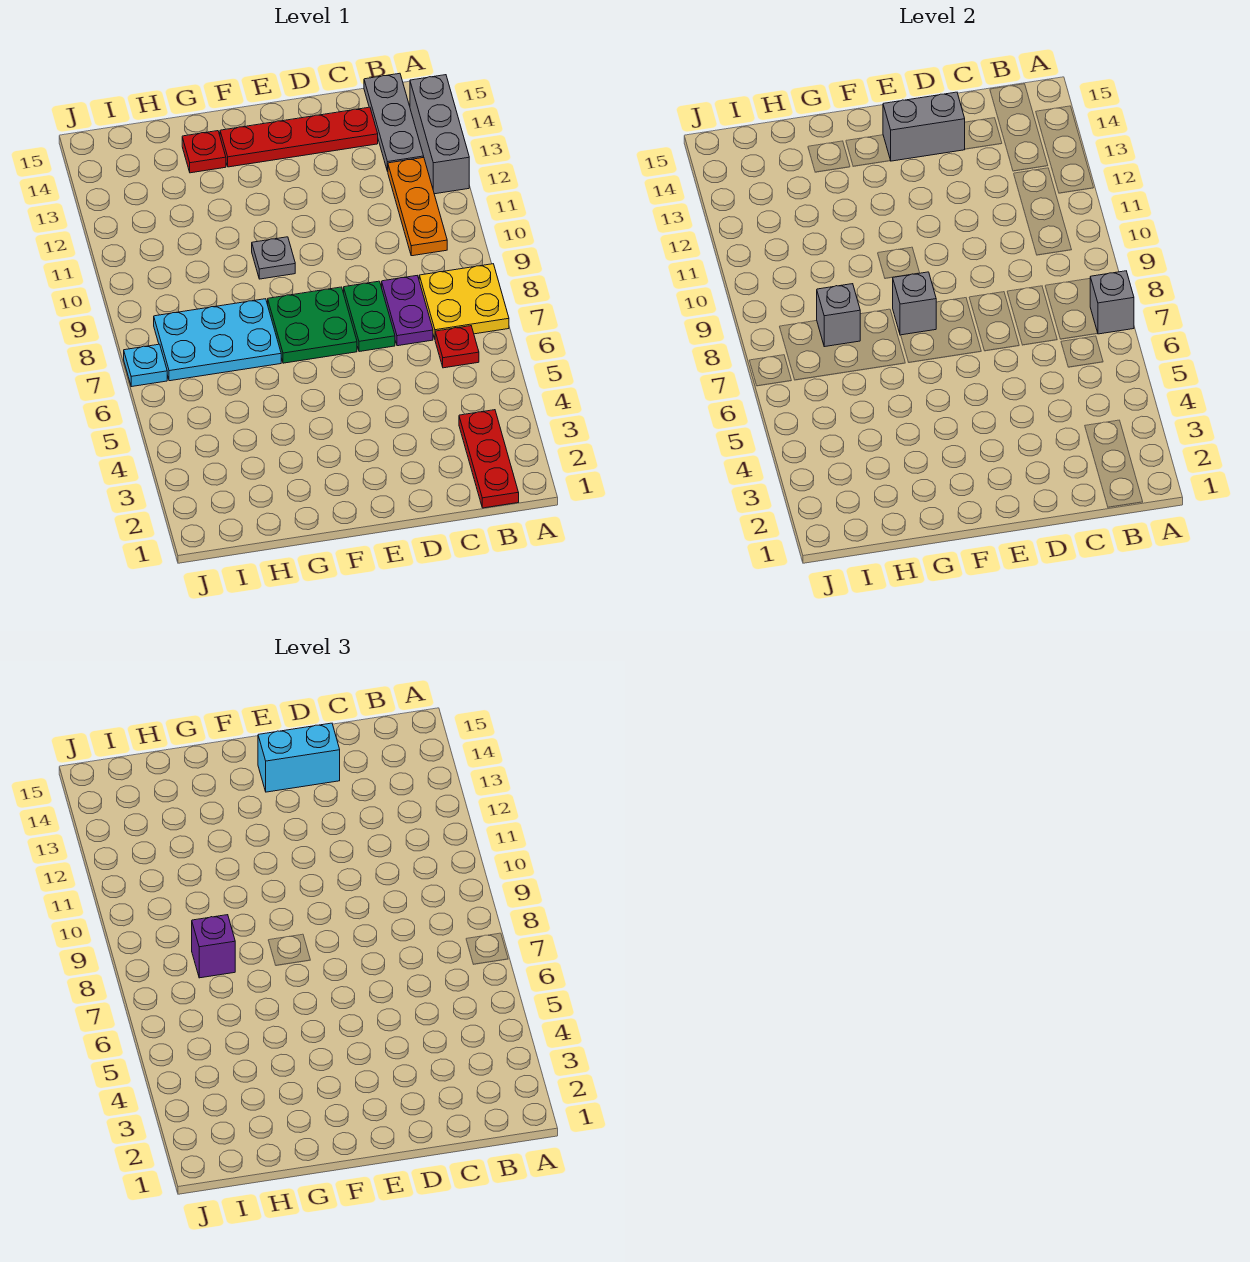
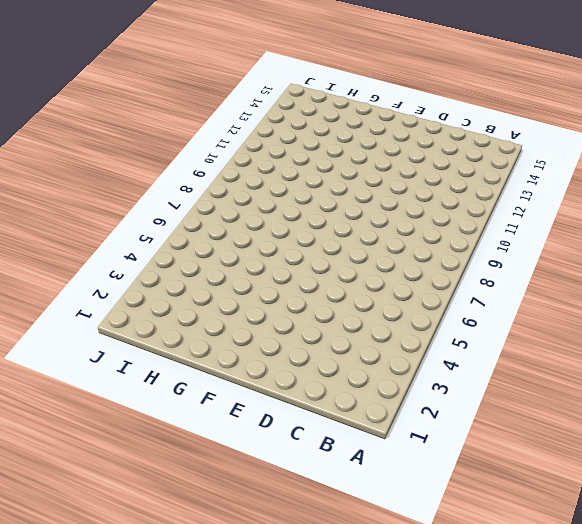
none -> yellow 2x2 plate [419,264,509,339]
none -> grey 1x3 brick [410,75,469,194]
none -> red 1x3 plate [459,410,519,508]

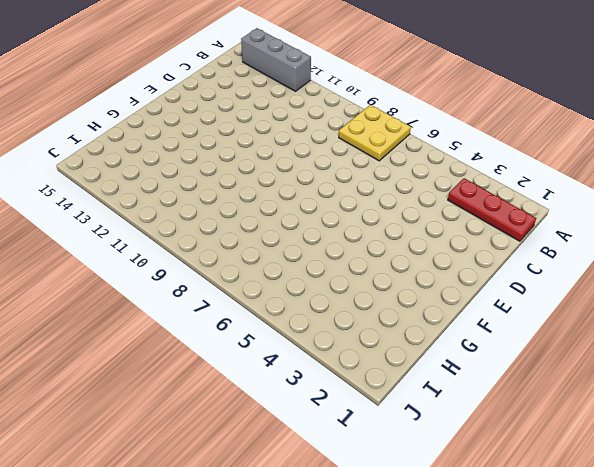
none -> red 1x1 plate [435,326,479,368]
none -> orange 1x3 plate [388,158,447,256]
none -> grey 1x3 plate [364,73,424,171]

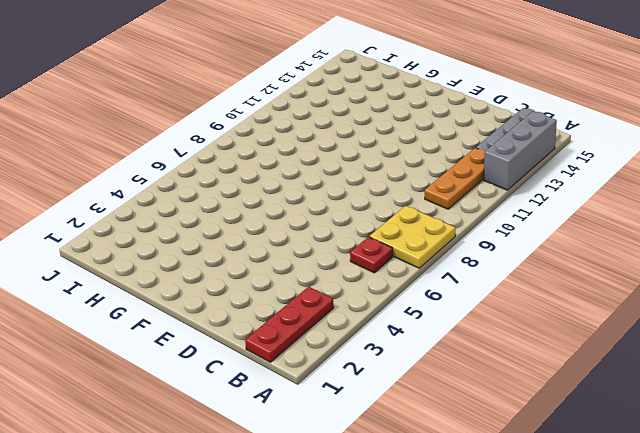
none -> purple 1x2 plate [382,276,433,346]
none -> red 1x4 plate [220,107,378,167]
none -> green 1x2 plate [344,281,395,352]

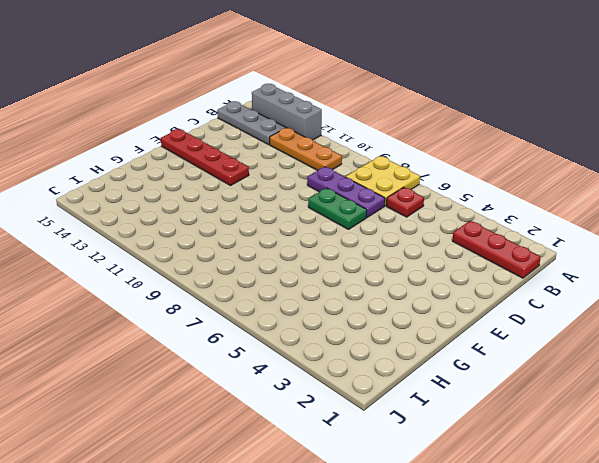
purple 1x3 plate [307,167,385,217] -> purple 1x2 plate [382,276,433,346]
red 1x4 plate [161,129,249,186] -> red 1x4 plate turned to [220,107,378,167]
none -> green 2x2 plate [268,287,357,363]
none -> grey 1x1 plate [252,237,295,279]
none -> cyan 2x3 plate [154,299,281,381]

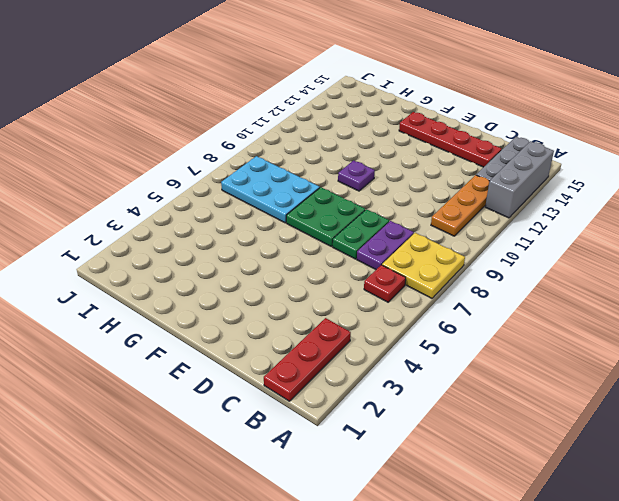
purple 1x1 plate [338,160,375,191] -> grey 1x1 plate [252,237,295,279]
none -> red 1x1 plate [182,131,226,173]
none -> cyan 1x1 plate [124,344,167,387]
none -> grey 1x1 brick [1090,271,1134,334]

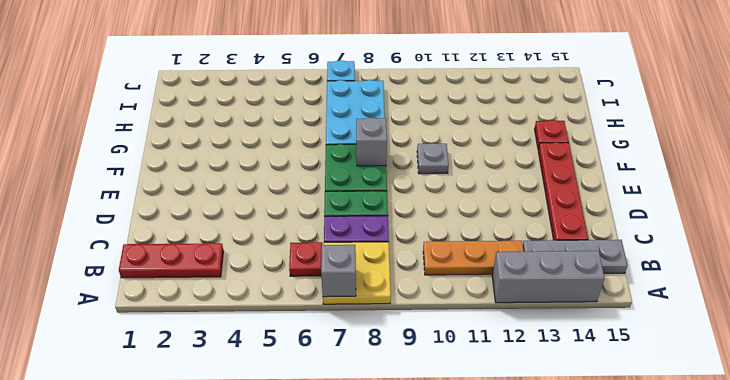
none -> grey 1x2 brick [883,92,965,161]
none -> grey 1x1 brick [817,284,860,347]
none -> cyan 1x2 brick [258,723,340,792]

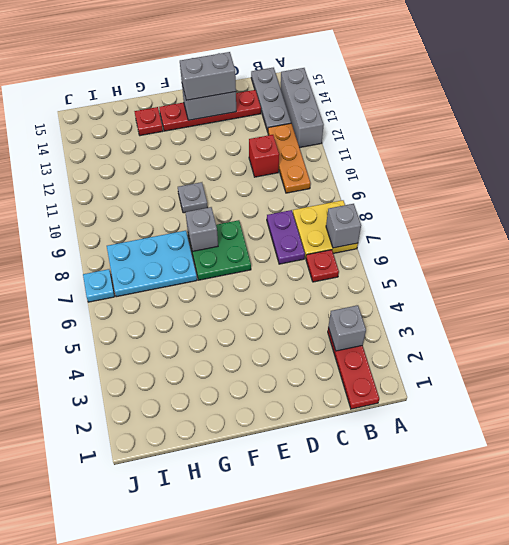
grey 1x1 brick [328,305,366,351] -> grey 1x1 brick moved to [817,284,860,347]
red 1x1 brick [249,135,279,177] -> none
grey 1x2 brick [180,52,236,100] -> cyan 1x2 brick [258,723,340,792]
none -> green 1x2 plate [344,281,395,352]
none -> purple 1x1 brick [192,915,235,978]

